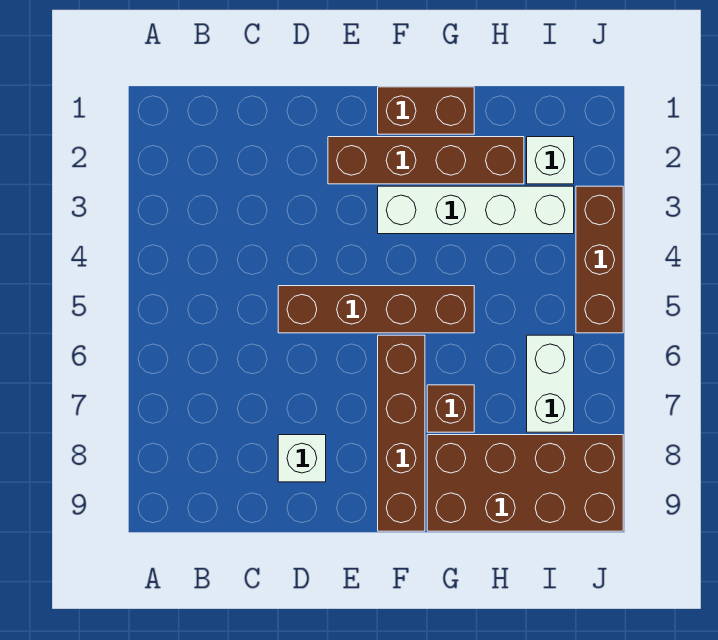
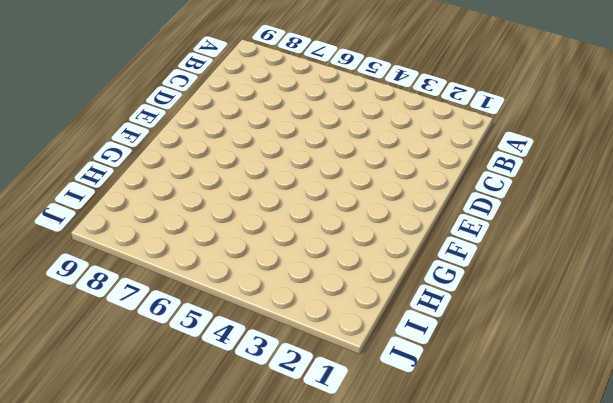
none -> brown 1x4 brick [278,286,474,333]
none -> white 1x1 brick [278,435,326,482]

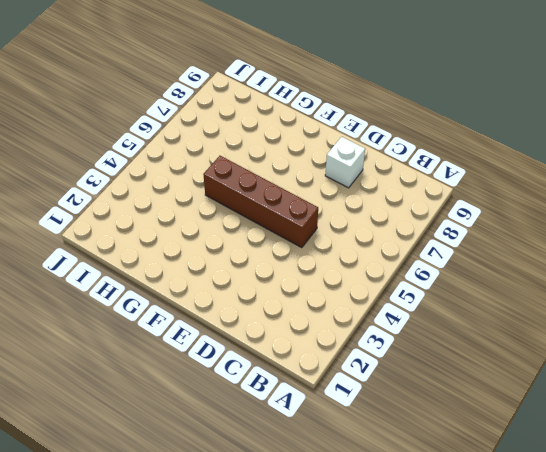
none -> brown 1x4 brick [328,137,524,184]
none -> brown 1x2 brick [378,87,474,134]

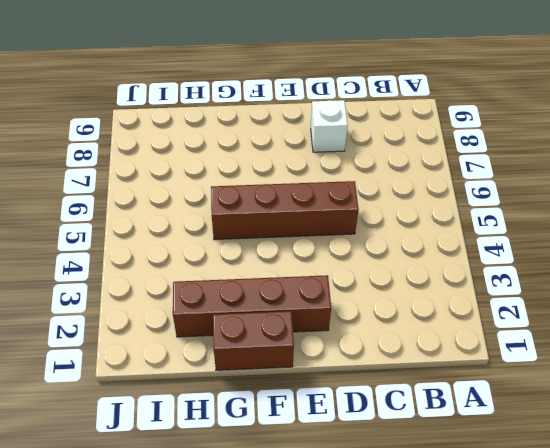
none -> white 1x4 brick [378,186,574,234]
none -> brown 1x4 brick [378,335,425,531]

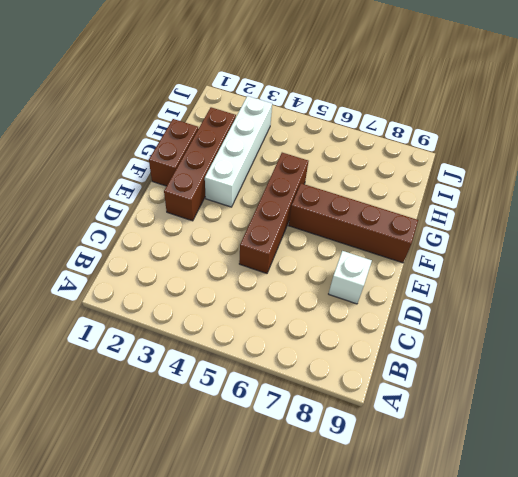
none -> brown 1x1 brick [427,385,474,432]
none -> brown 2x4 brick [427,435,623,531]

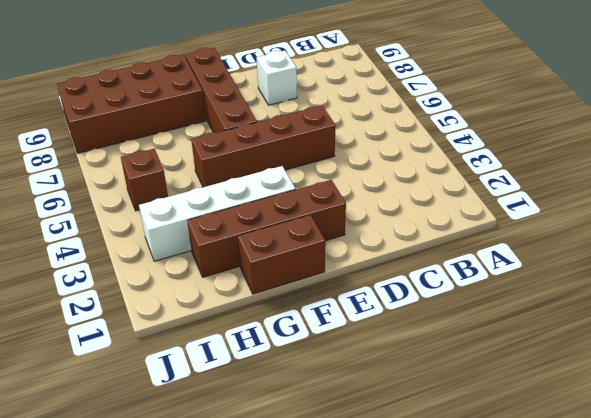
brown 1x1 brick [121,149,168,211] -> brown 1x1 brick moved to [427,385,474,432]
none -> white 1x1 brick [527,137,574,184]
none -> white 1x2 brick [527,335,574,432]

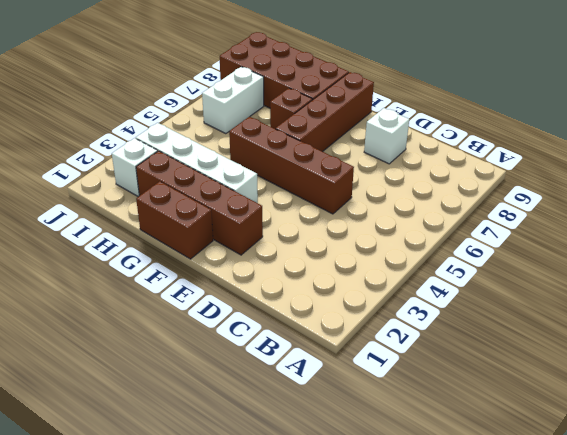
none -> brown 1x3 brick [576,186,623,333]

